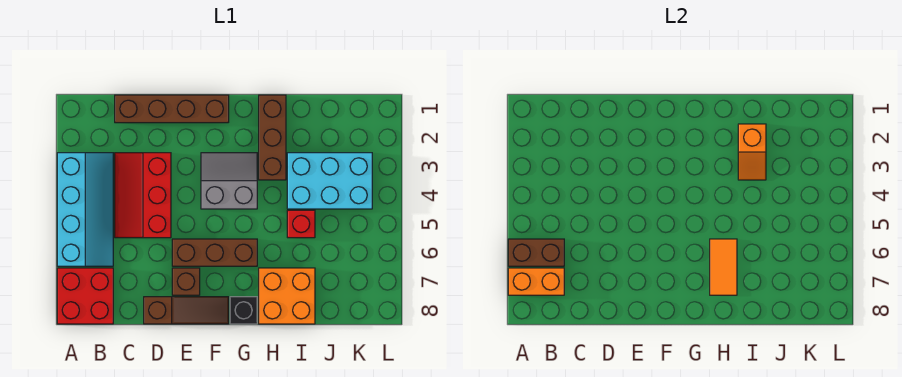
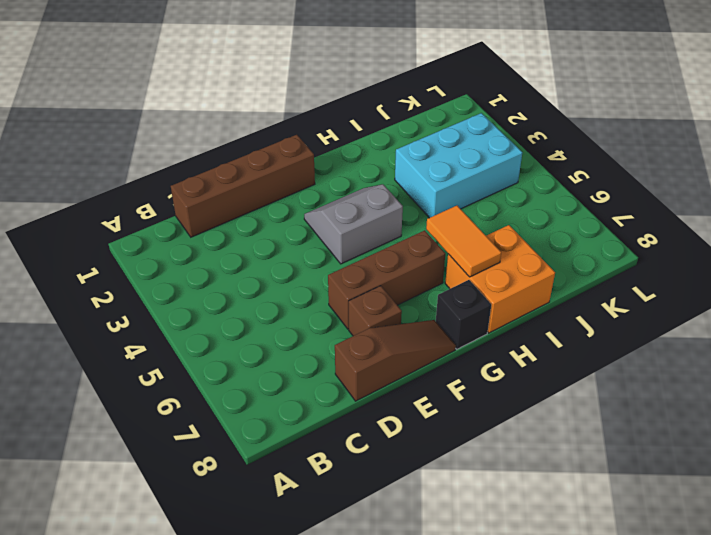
none -> cyan 2x4 slope [57,153,113,266]
none -> red 2x2 brick [57,268,113,324]
none -> red 2x3 slope [115,153,171,238]

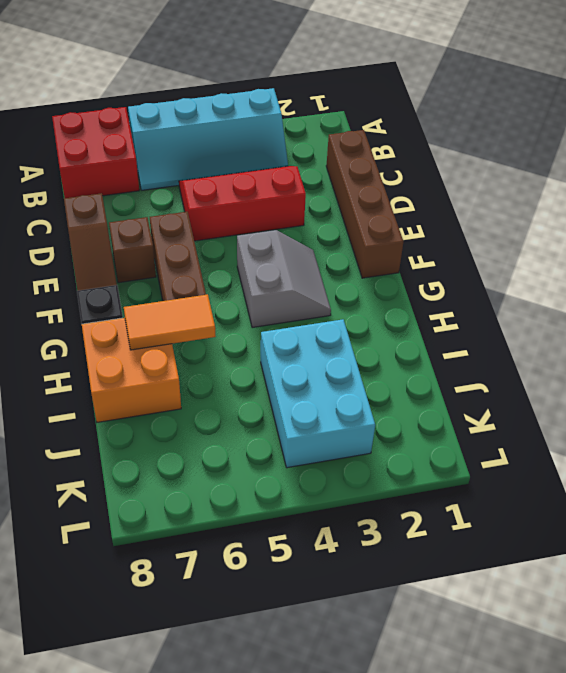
none -> brown 1x3 brick [259,95,286,180]
none -> red 1x1 brick [287,210,315,238]
none -> brown 1x2 brick [508,239,564,266]

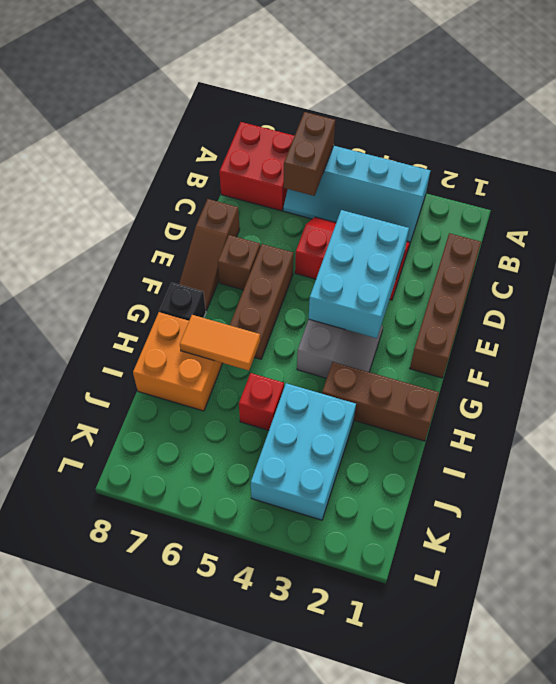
cyan 2x3 brick [309,210,409,338] -> none
none -> orange 1x2 brick [508,268,564,295]
none -> orange 1x2 slope [738,124,766,180]

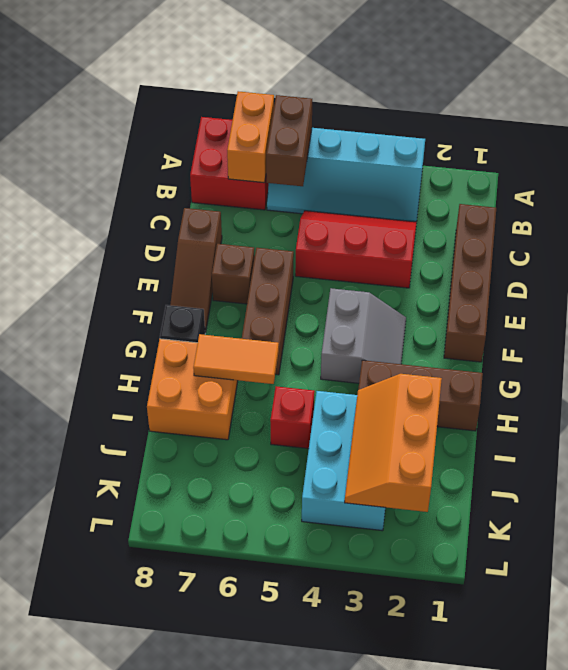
orange 2x3 slope [345,374,442,512] -> orange 1x2 slope [738,124,766,180]

